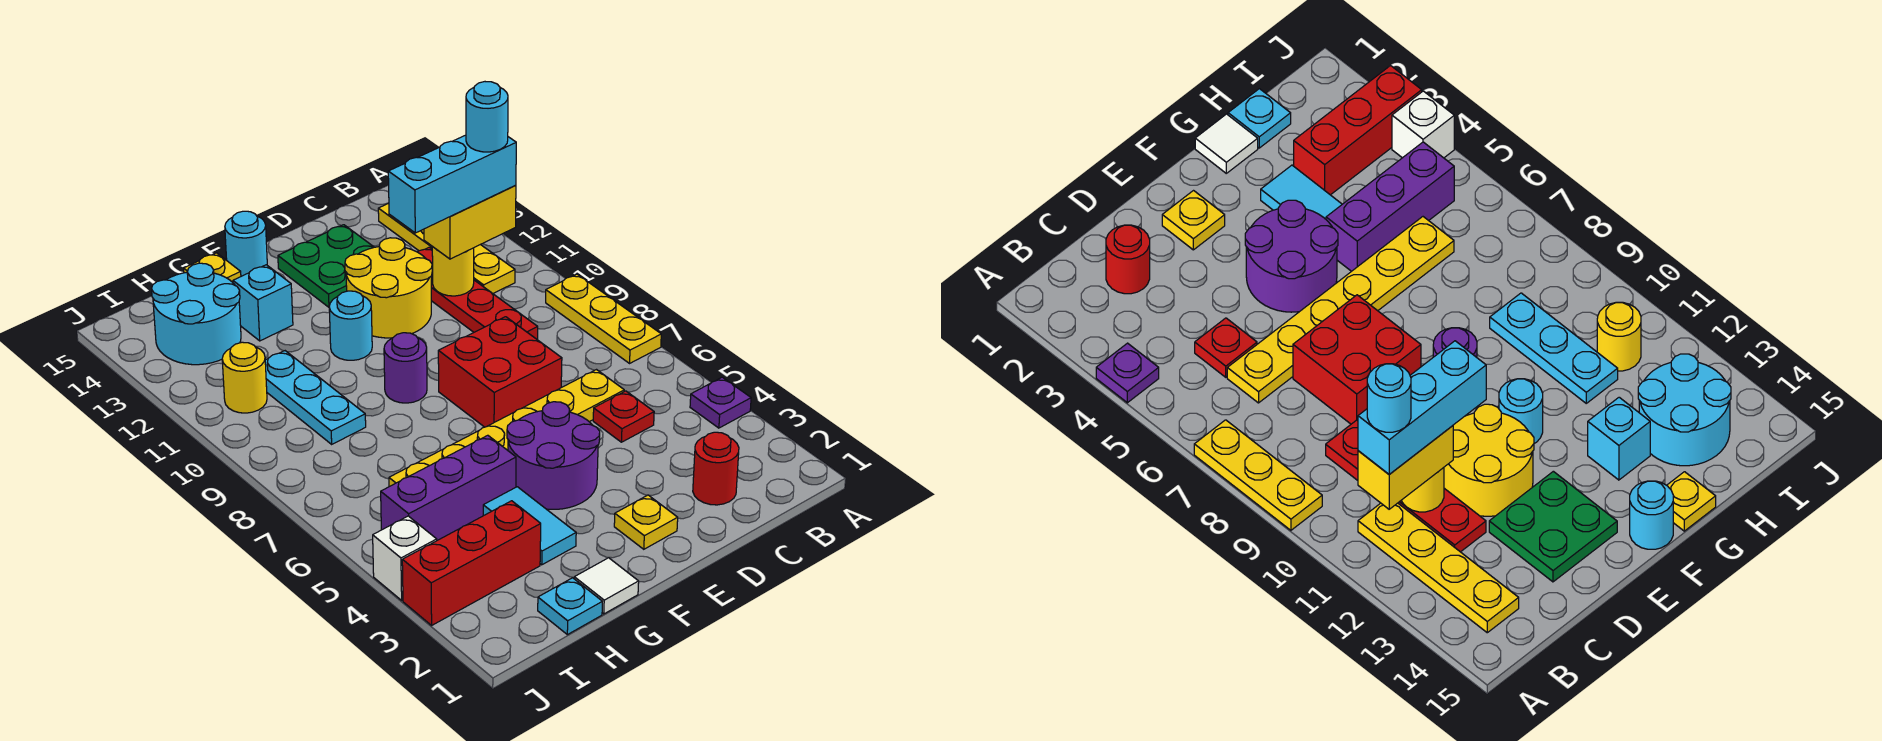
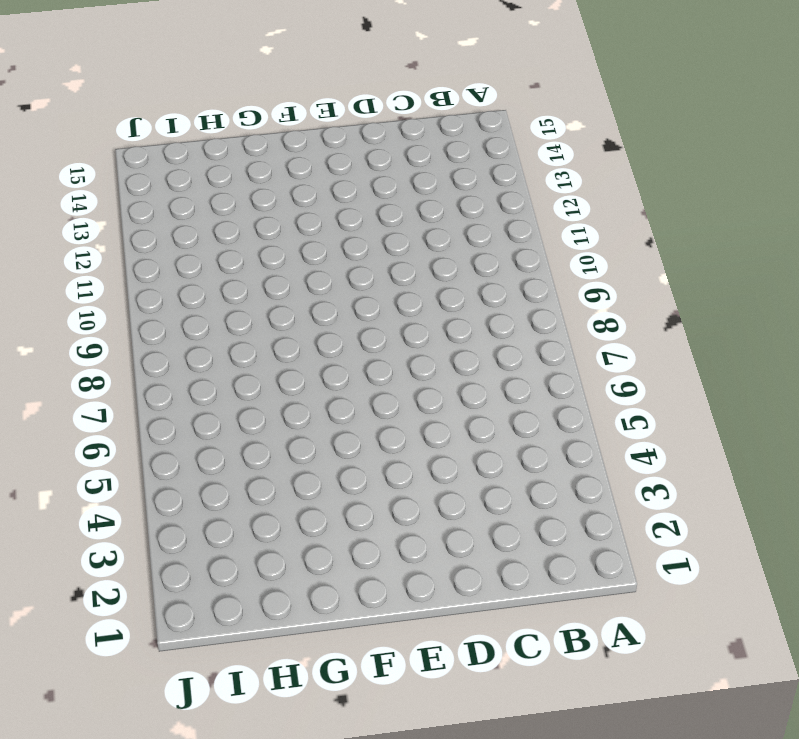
none -> purple 1x1 plate [690,377,751,428]
none -> yellow 1x3 plate [546,274,661,363]
none -> yellow 1x4 plate [378,203,515,293]
none -> red 1x1 round brick [693,432,739,505]

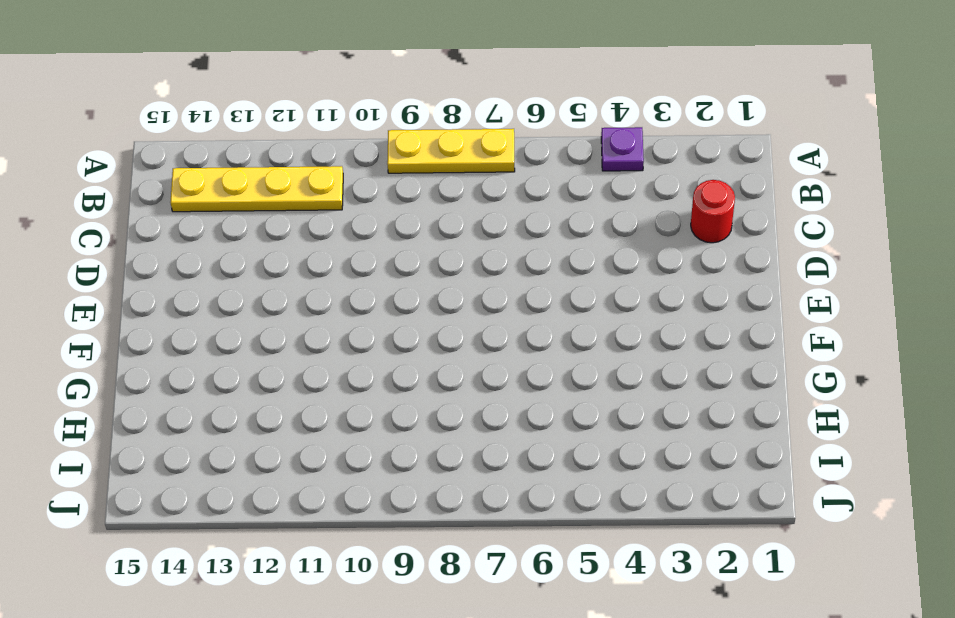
none -> red 1x1 plate [593,391,654,442]
none -> yellow 1x6 plate [389,370,624,487]
none -> red 1x4 plate [418,247,538,340]
none -> red 2x2 brick [438,317,562,427]

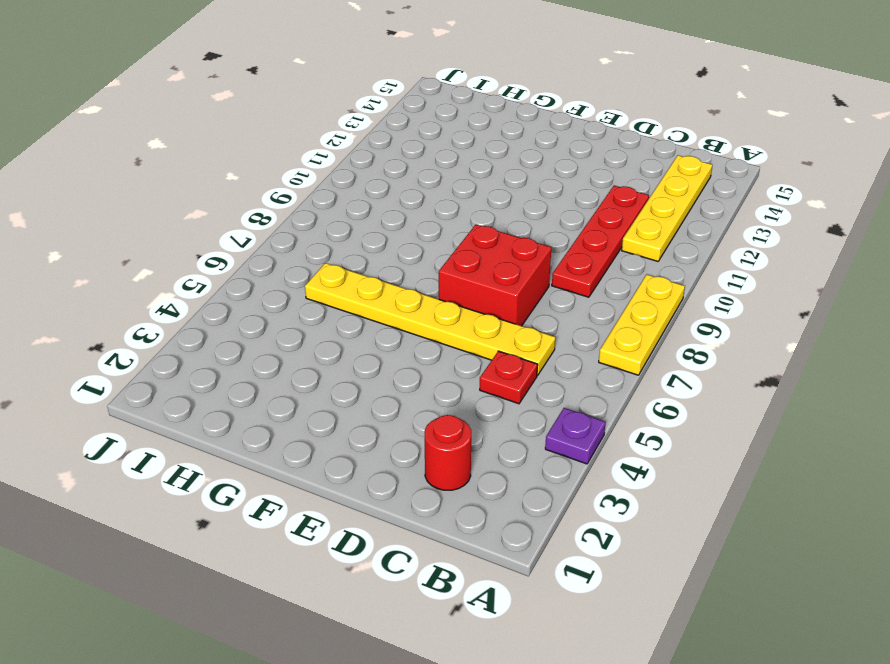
none -> yellow 2x2 round brick [345,238,432,338]
none -> green 2x2 plate [278,225,374,307]
none -> yellow 1x1 plate [614,495,678,549]
none -> purple 2x2 round brick [507,402,600,509]

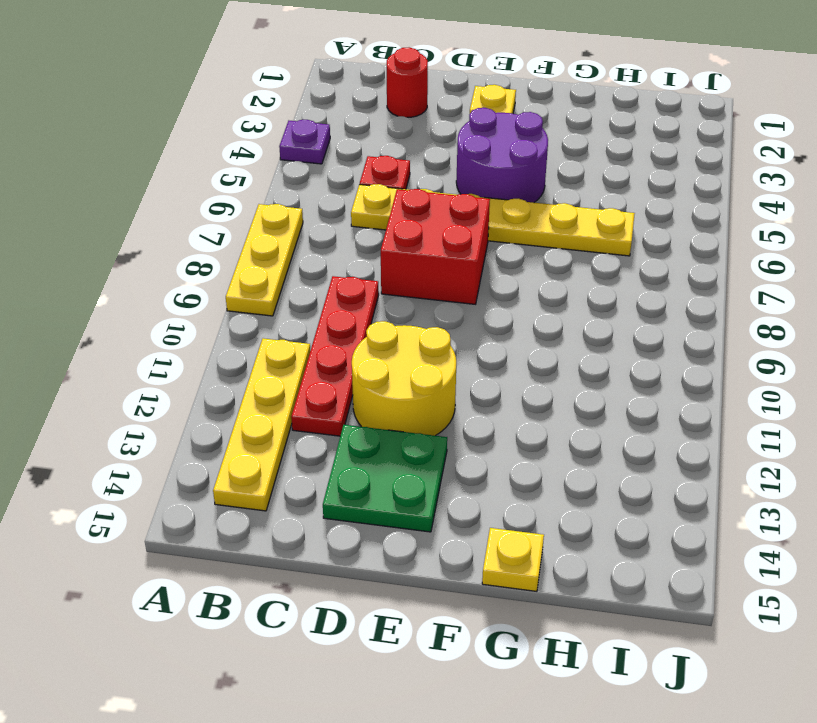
none -> purple 1x1 round brick [384,333,427,403]
none -> cyan 1x1 round brick [329,291,372,360]
none -> cyan 1x1 round brick [225,211,267,276]
none -> white 1x1 tile [574,558,639,614]

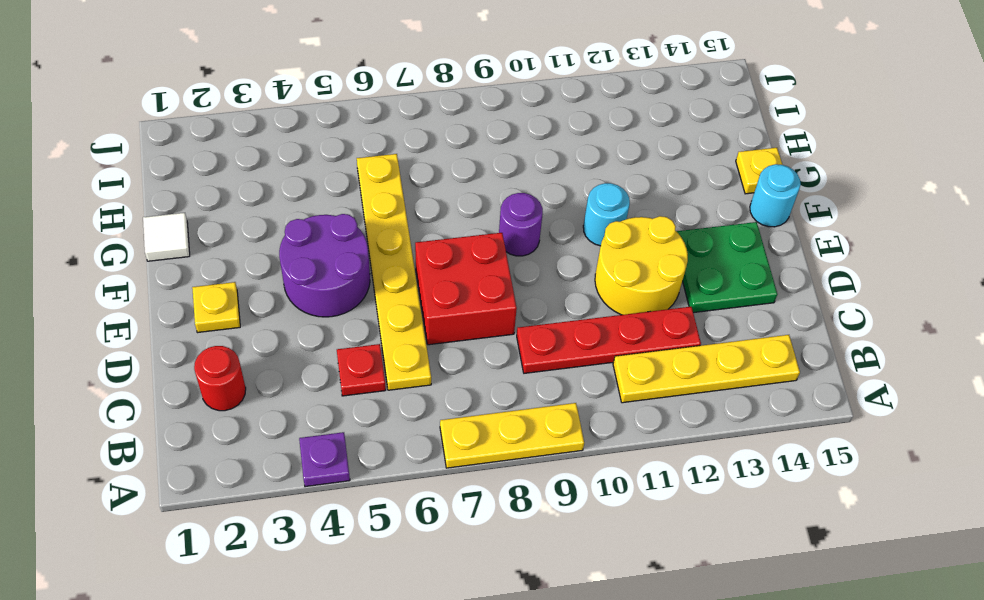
none -> cyan 1x2 tile [483,487,576,565]
none -> purple 1x3 brick [381,435,516,540]
none -> cyan 1x1 brick [233,265,293,341]
none -> cyan 1x1 plate [538,578,602,635]

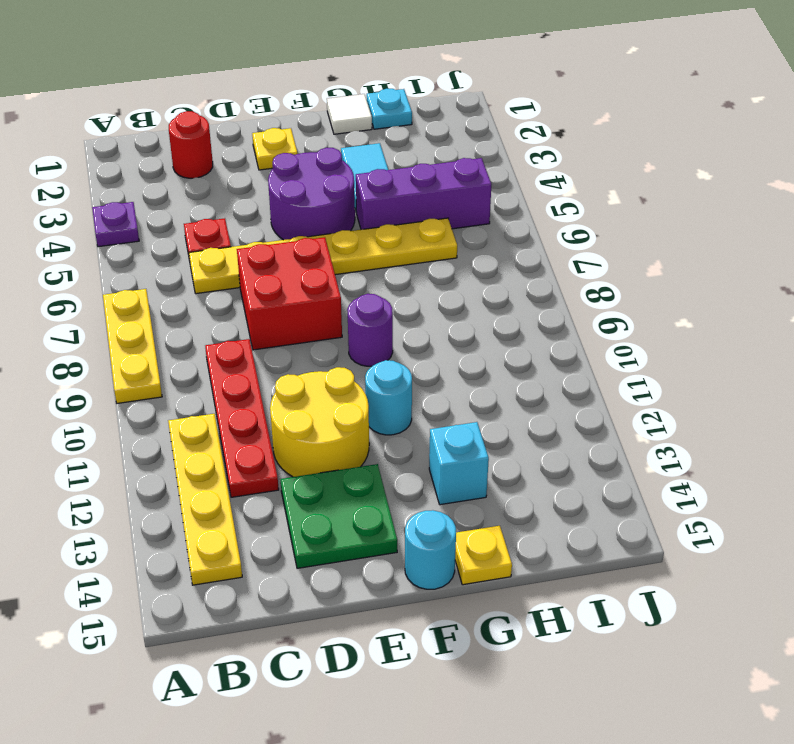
none -> red 1x3 brick [402,501,541,625]
none -> cyan 1x3 plate [265,351,366,444]
none -> cyan 2x2 round brick [152,263,241,365]
none -> yellow 1x1 round brick [222,342,267,413]

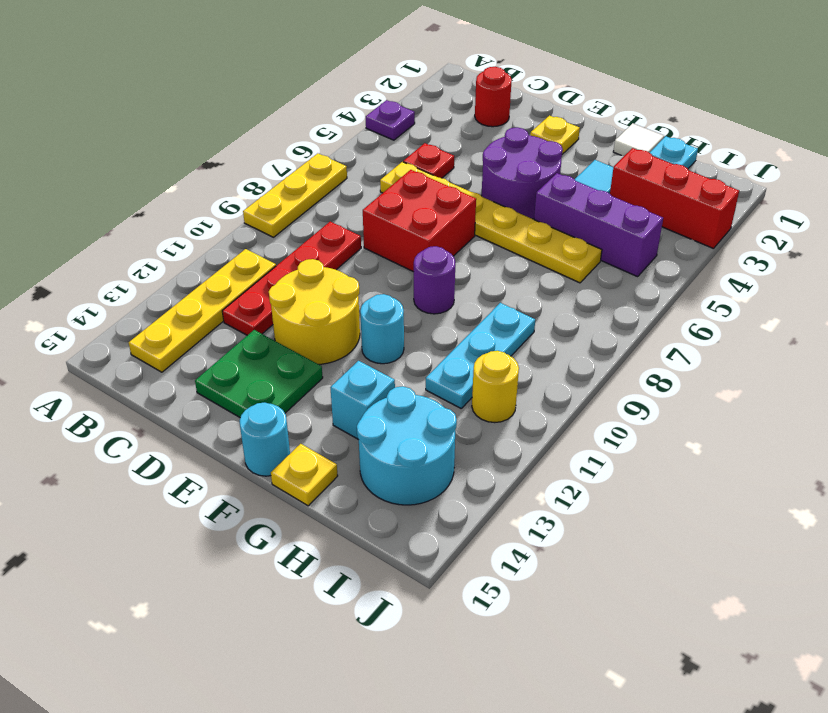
none -> white 1x1 brick [373,516,437,600]
none -> yellow 1x1 round brick [432,247,474,296]
none -> yellow 1x2 brick [424,185,516,259]
none -> cyan 1x3 brick [388,135,516,233]

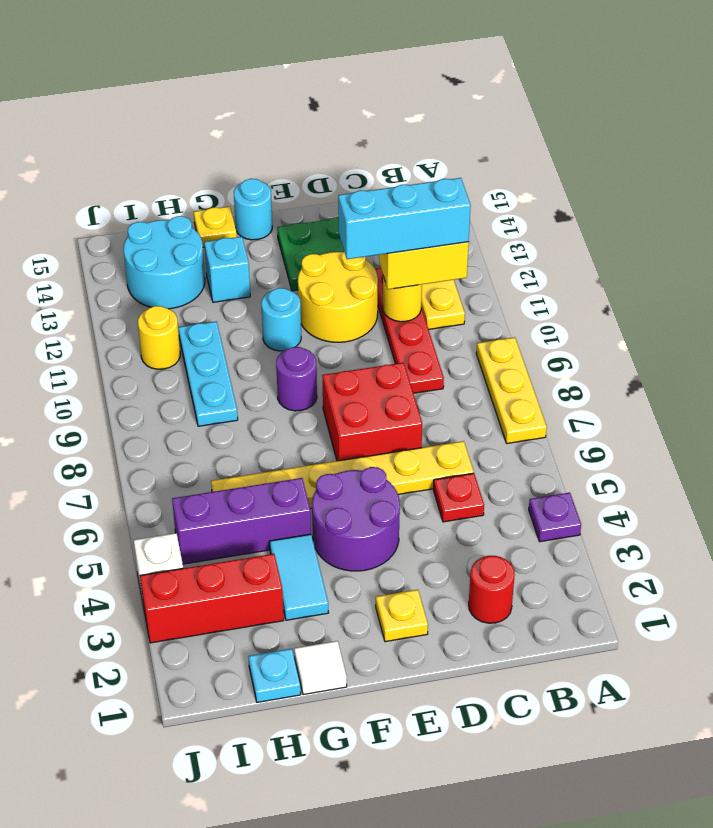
none -> cyan 1x1 round brick [466,82,508,152]

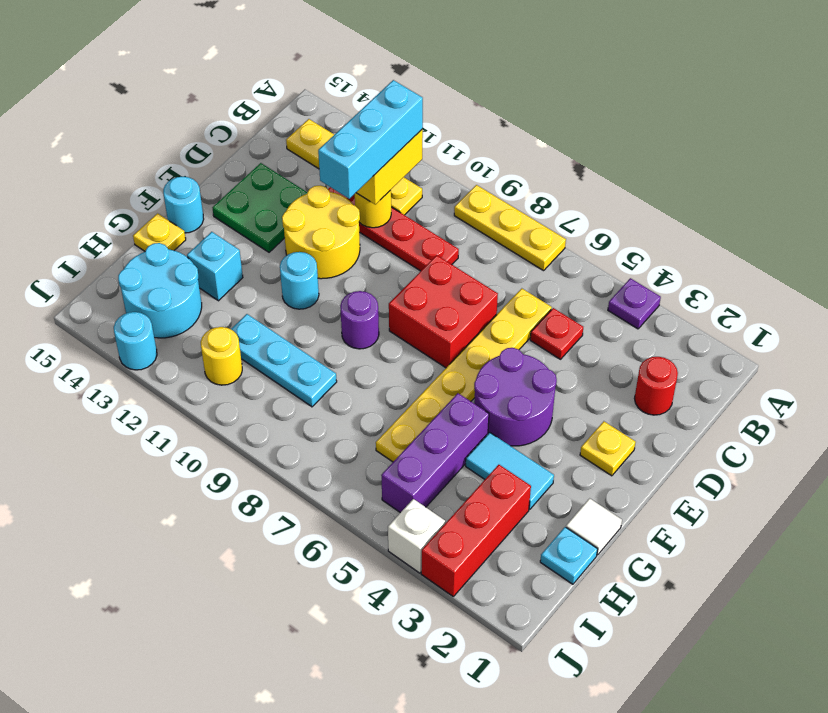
cyan 1x1 round brick [114,312,157,370] -> cyan 1x1 round brick moved to [466,82,508,152]

